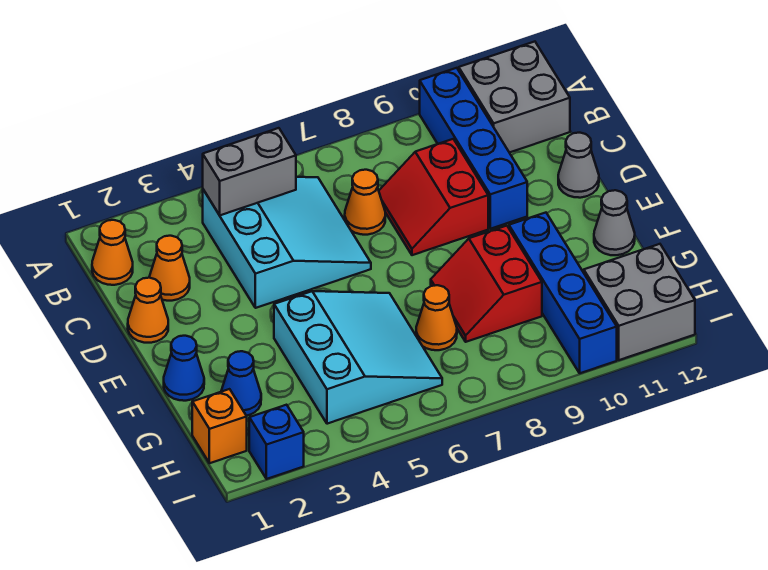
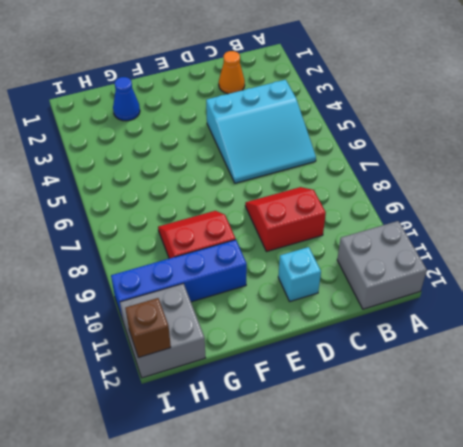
cyan 1x1 brick [278,247,321,301] -> none
brown 1x1 brick [125,298,171,358] -> none
none -> blue 1x4 brick [420,68,527,229]
none -> orange 1x1 cone [92,220,133,285]
none -> orange 1x1 cone [345,170,385,235]

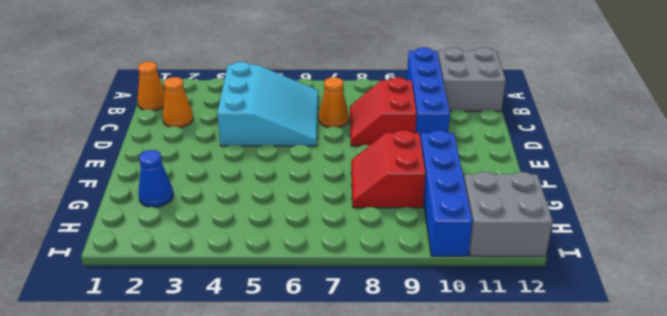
none -> orange 1x1 cone [128,278,168,343]
none -> grey 1x1 cone [558,133,599,198]
none -> blue 1x1 cone [164,336,204,401]

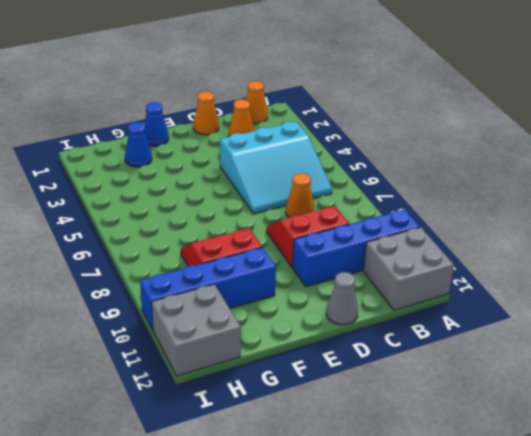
none -> cyan 3x3 slope [274,291,442,424]
none -> grey 1x1 cone [594,190,635,255]
none -> orange 1x1 cone [416,285,457,350]

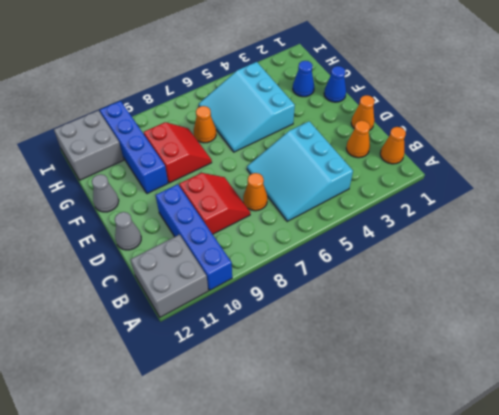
none -> orange 1x1 brick [192,389,247,463]
none -> blue 1x1 brick [249,405,304,479]
none -> grey 1x2 brick [203,128,296,215]

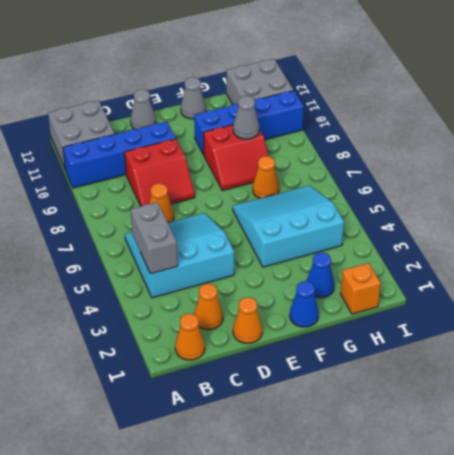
grey 1x1 cone [233,96,259,139] -> none
none -> blue 1x1 brick [249,405,304,479]

